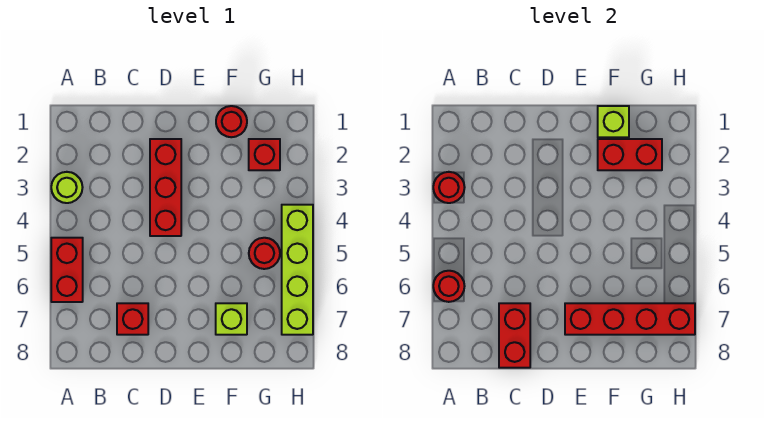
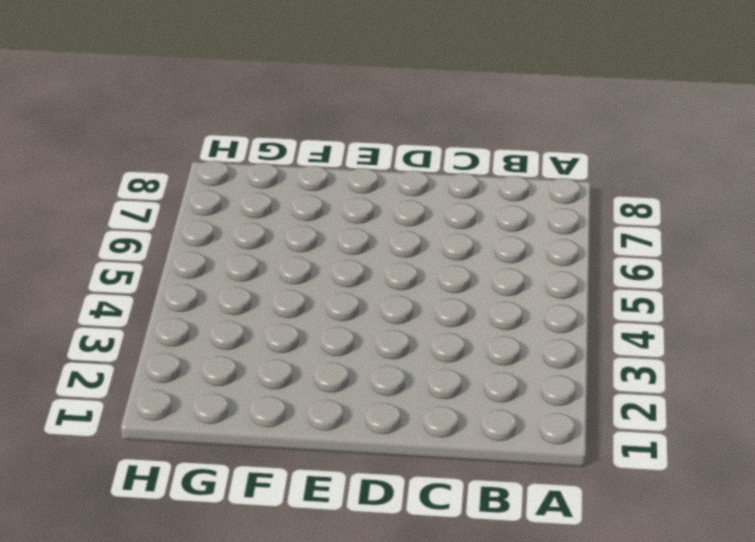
none -> lime 1x1 round brick [51,172,83,203]
none -> red 1x2 brick [51,238,83,302]
none -> red 1x1 brick [117,303,148,335]

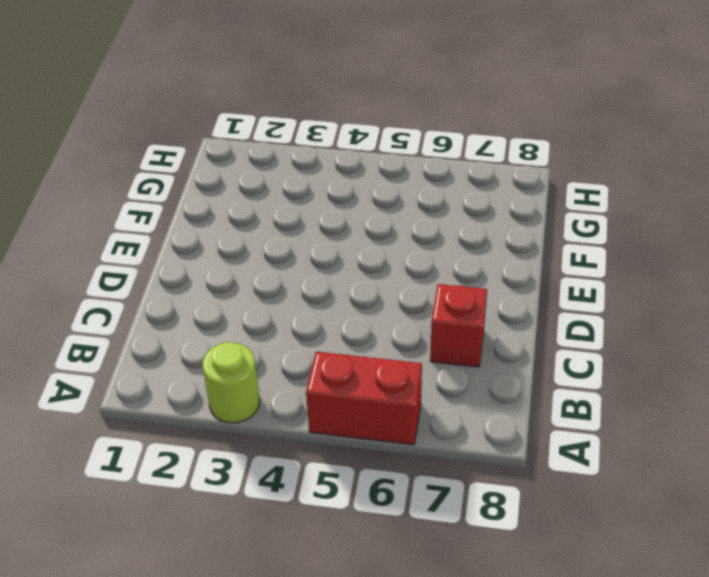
none -> red 1x3 brick [150,139,181,236]
none -> red 1x1 round brick [216,106,247,137]
none -> lime 1x1 brick [216,303,247,335]

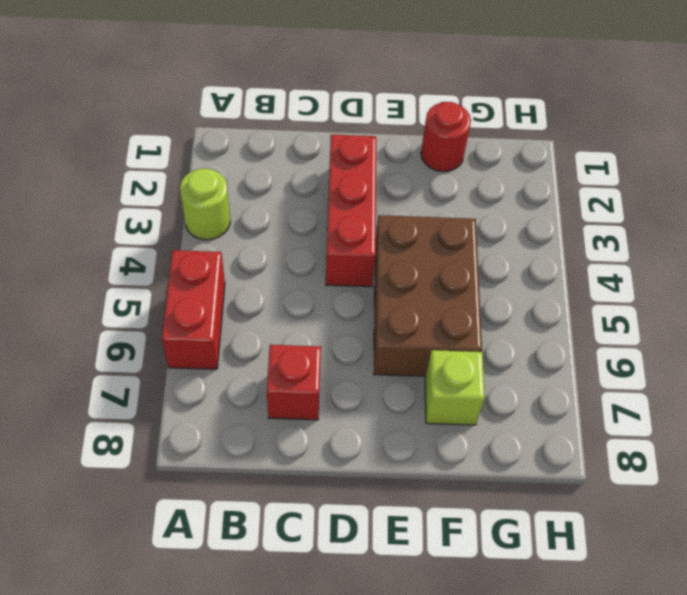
brown 2x3 brick [374,215,482,376] -> none
none -> red 1x1 brick [249,139,280,170]
none -> red 1x1 round brick [249,238,280,269]
none -> lime 1x4 brick [282,205,313,335]

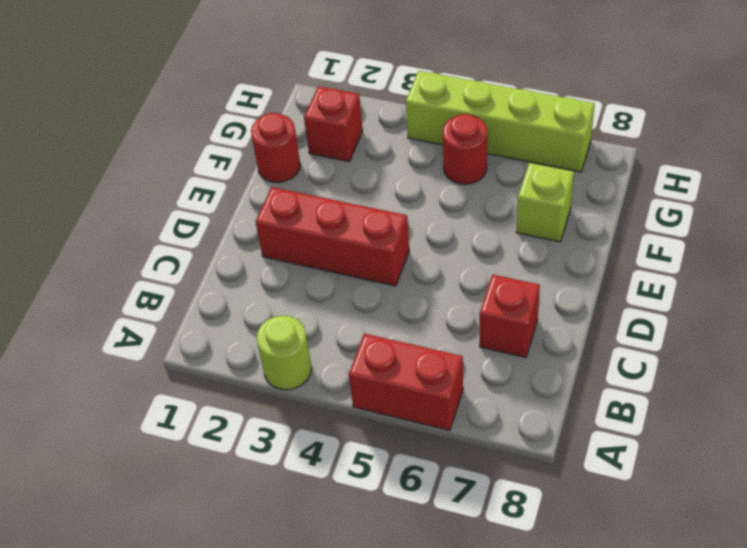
none -> red 1x1 round brick [433,172,465,203]
none -> red 1x1 round brick [433,271,465,302]
none -> red 1x2 brick [499,303,530,368]

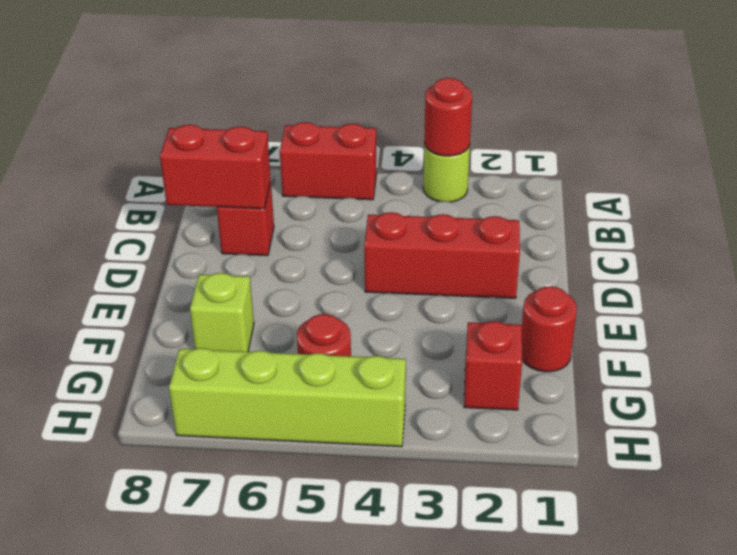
none -> red 1x1 round brick [433,271,465,302]
none -> red 1x4 brick [565,303,695,335]
none -> lime 1x1 brick [598,106,629,137]

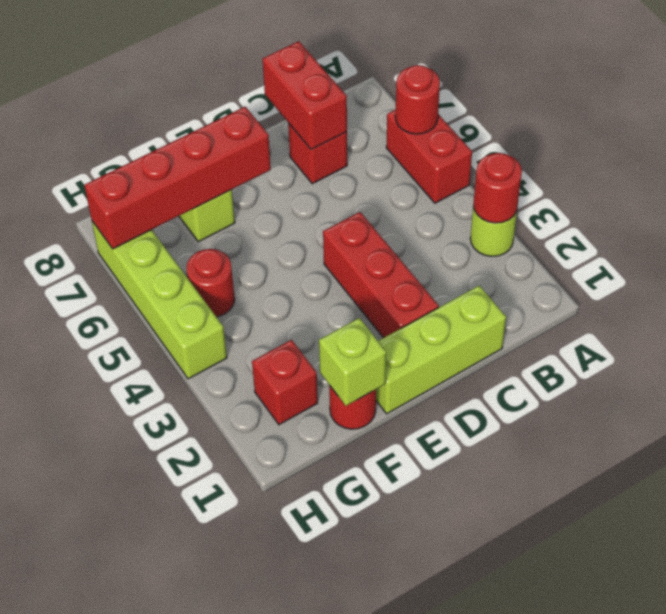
lime 1x3 brick [376,286,506,414] -> none
none -> red 1x2 brick [598,139,662,170]

